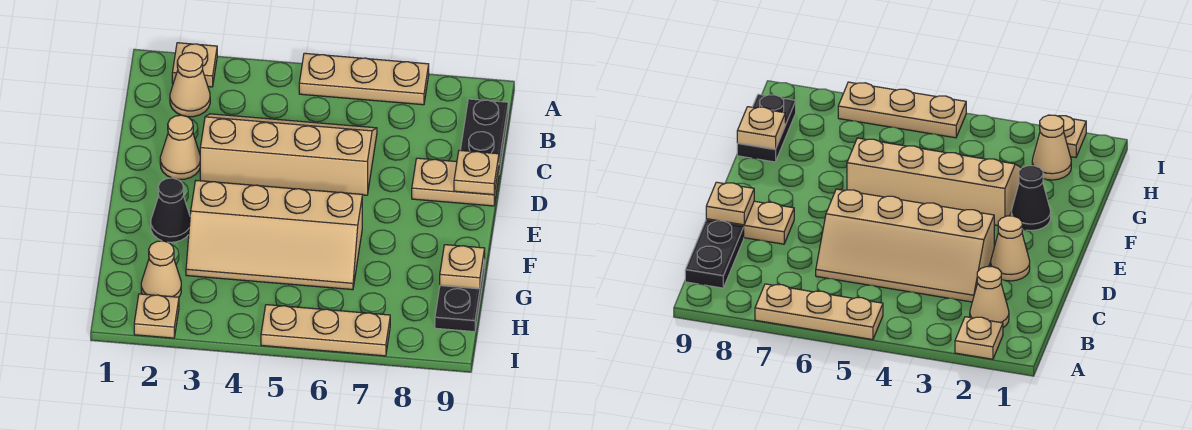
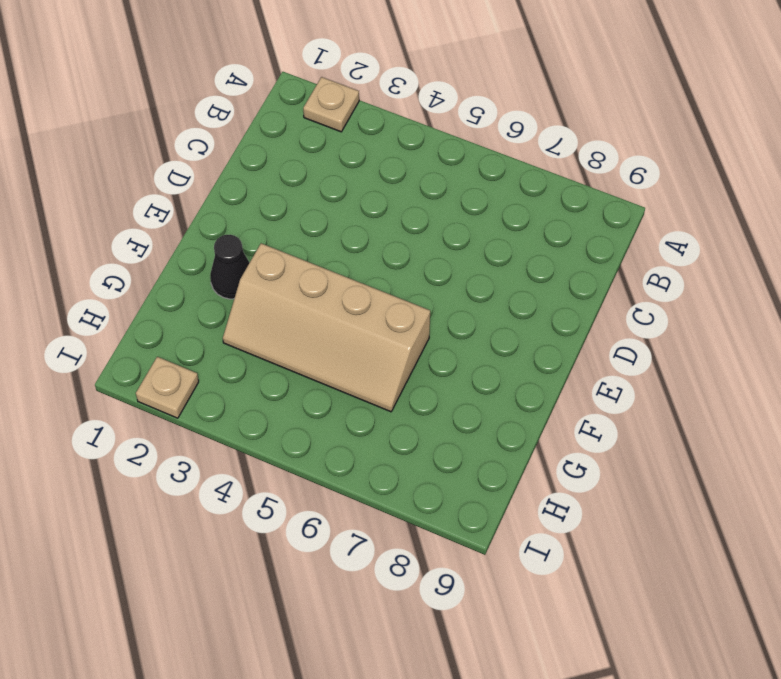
none -> tan 1x3 plate [299,53,429,105]
none -> tan 1x1 cone [170,52,210,117]
none -> black 1x2 plate [461,99,508,172]

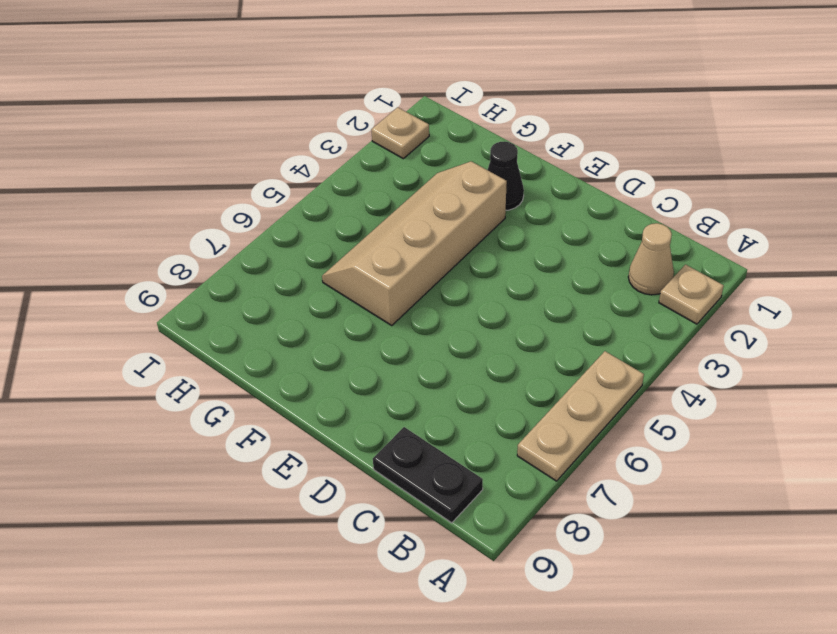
none -> tan 2x4 slope [200,114,377,195]
none -> tan 1x1 cone [160,115,200,180]
none -> tan 1x2 plate [412,158,499,206]

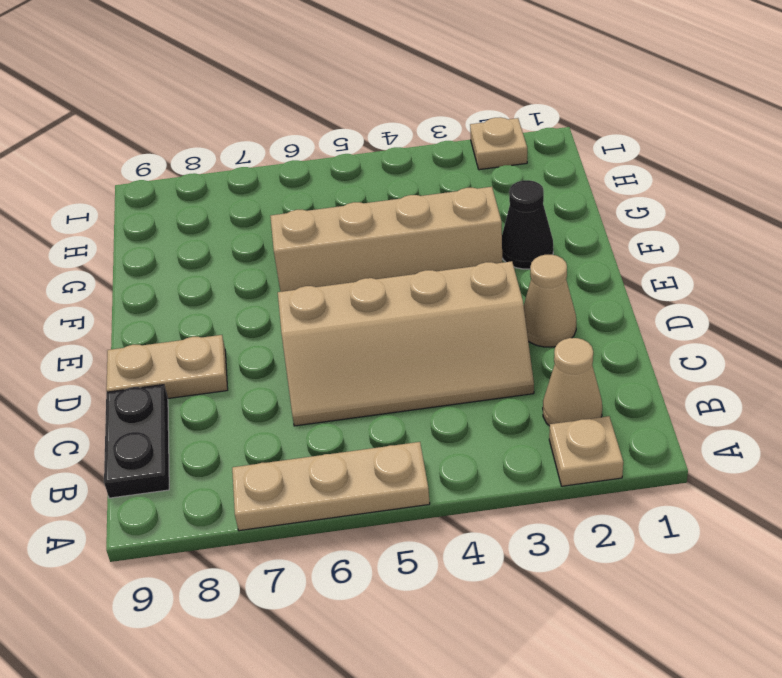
none -> black 1x2 plate [435,260,485,332]
none -> tan 1x1 cone [141,241,181,297]
none -> tan 1x3 plate [261,305,390,356]

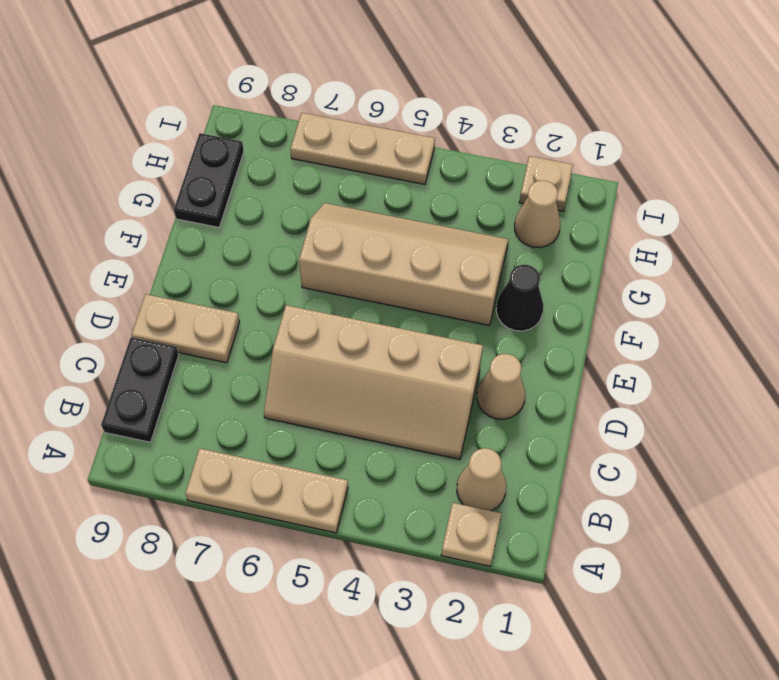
none -> tan 1x1 plate [454,150,499,195]
none -> tan 1x1 plate [440,245,485,289]

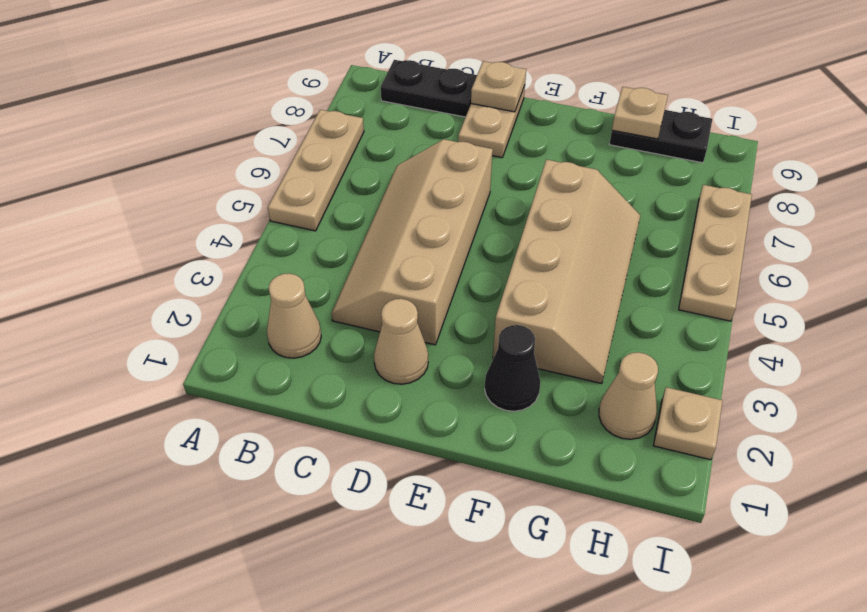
none -> tan 1x1 plate [172,43,217,87]

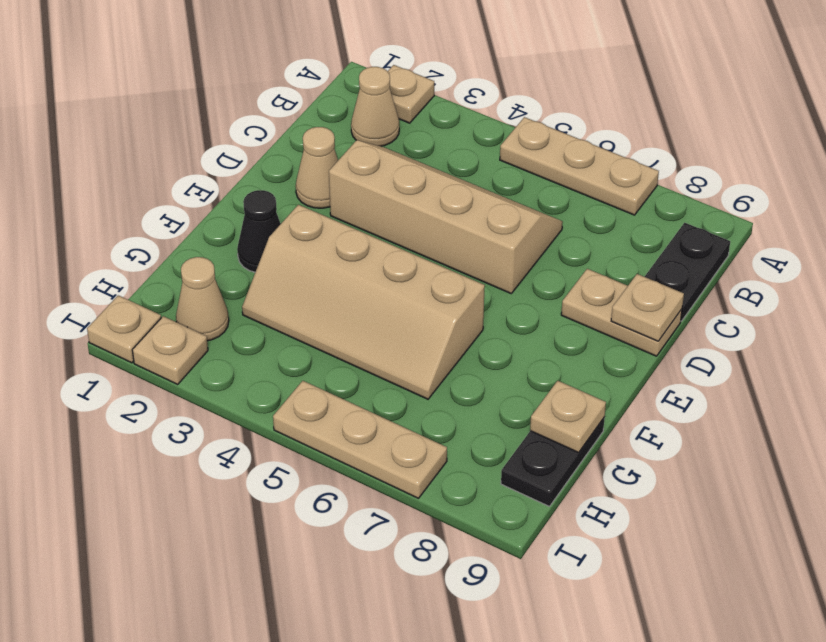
tan 1x1 plate [87,295,161,363] -> none

